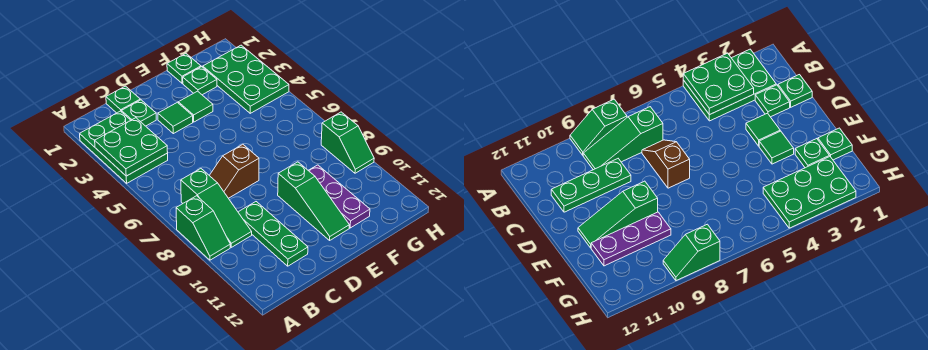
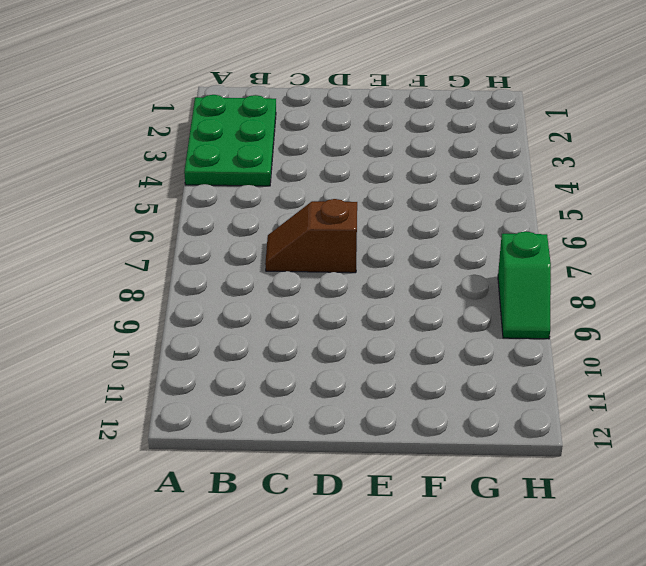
none -> green 1x2 slope [176,196,230,260]
none -> green 1x3 slope [181,169,252,247]
none -> green 1x1 plate [106,86,140,113]

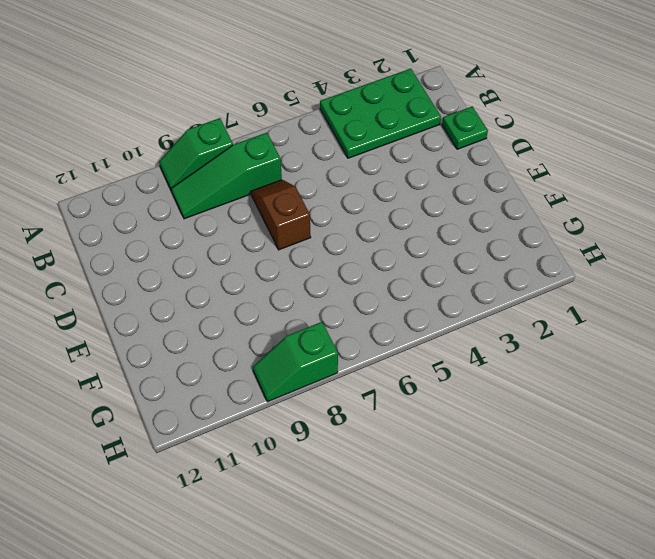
none -> green 1x1 plate [122,100,156,126]
none -> green 1x3 plate [238,202,308,266]
none -> green 1x1 tile [158,102,193,134]

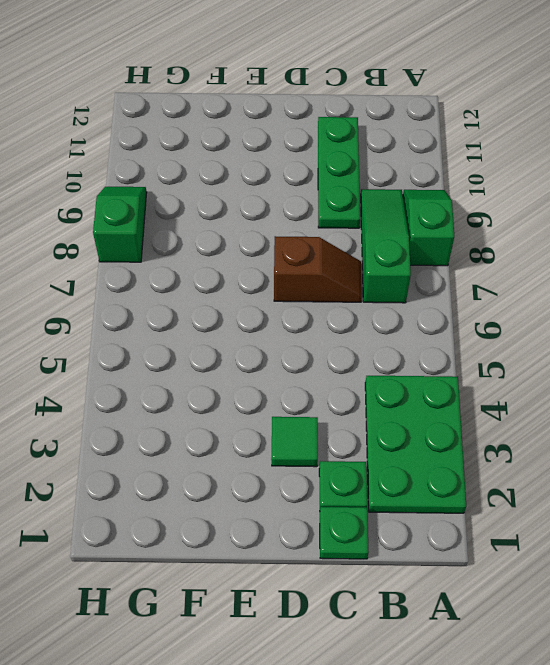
none -> green 1x1 tile [178,91,213,122]
none -> green 1x3 slope [278,162,349,240]
none -> green 1x1 plate [167,54,201,83]

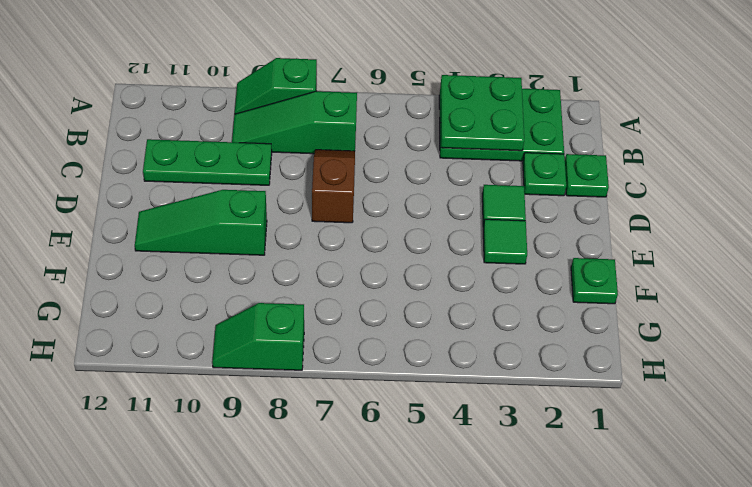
none -> green 1x1 plate [183,67,217,95]
none -> purple 1x3 plate [308,165,370,228]
none -> green 2x3 plate [203,45,289,113]

